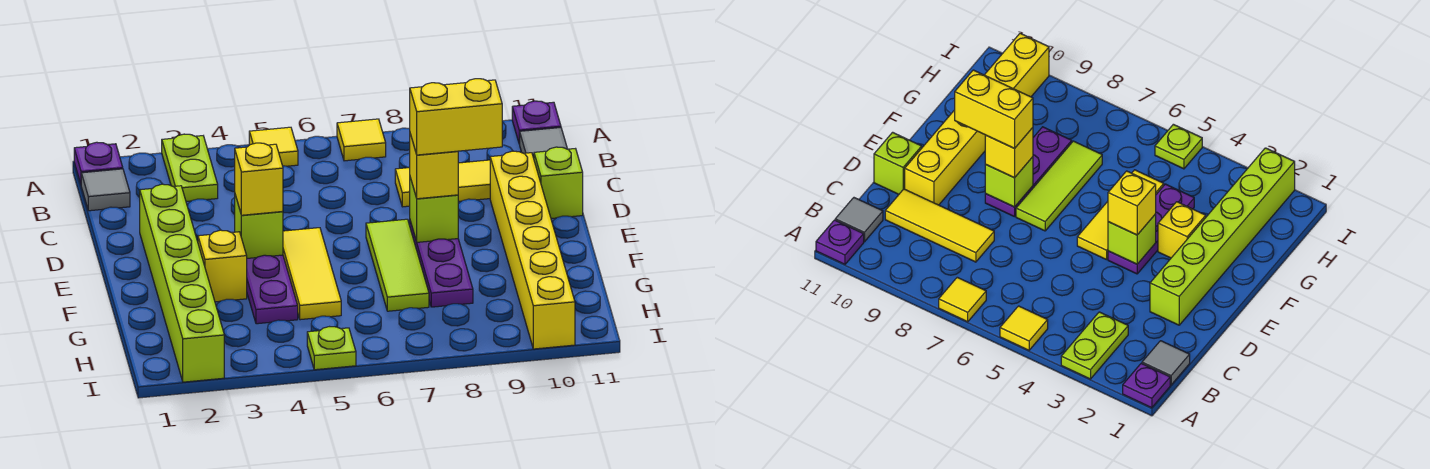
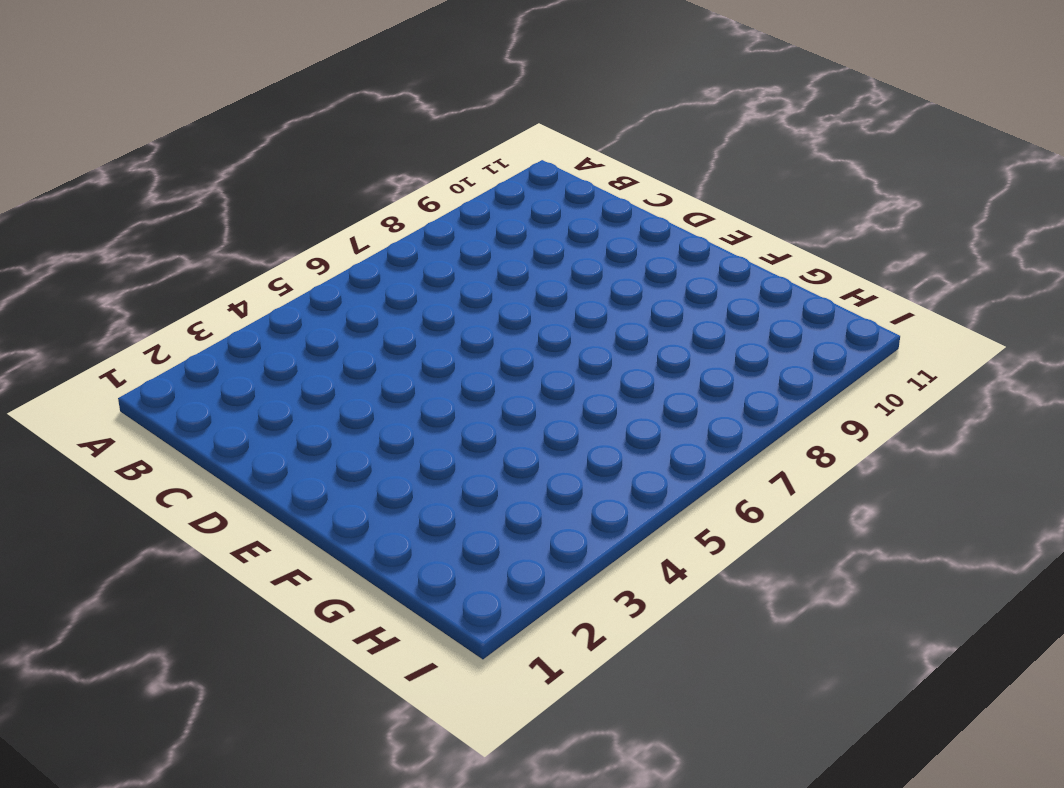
none -> purple 1x1 plate [74,142,123,184]
none -> lime 1x2 plate [162,134,218,202]
none -> yellow 1x1 tile [249,127,298,166]

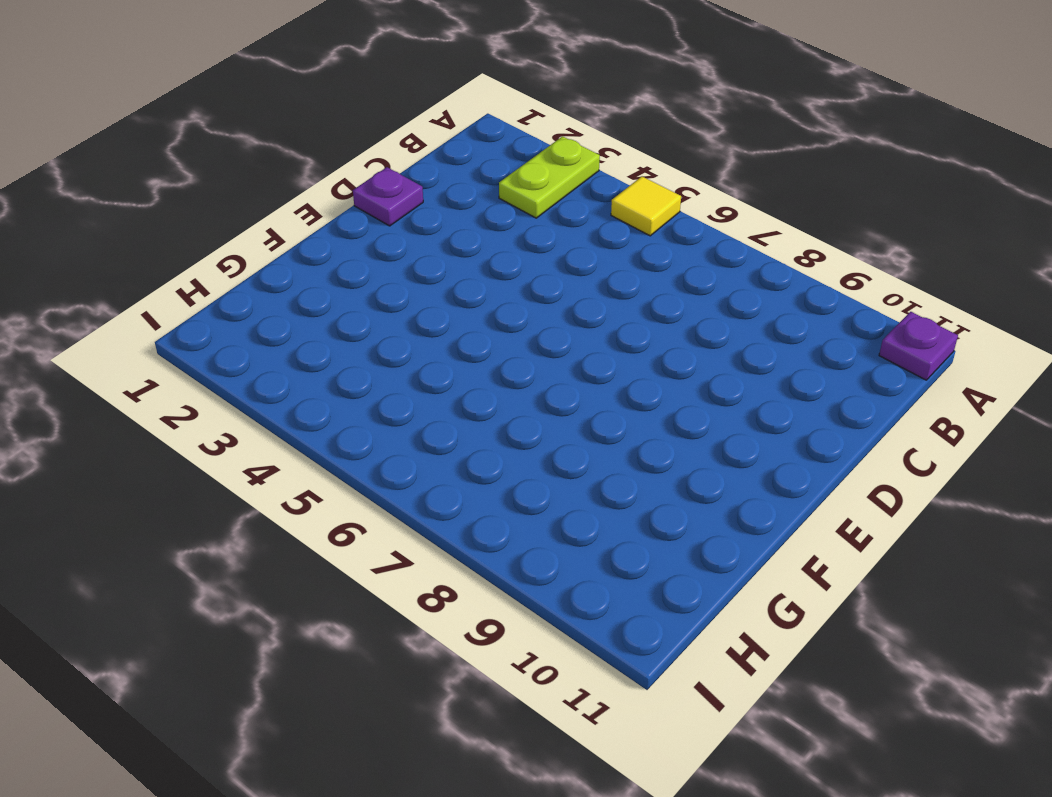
purple 1x1 plate [353,167,423,226] -> purple 1x1 plate moved to [74,142,123,184]
none -> yellow 1x1 tile [337,119,386,161]
none -> grey 1x1 tile [81,169,130,211]
none -> grey 1x1 tile [520,128,567,158]

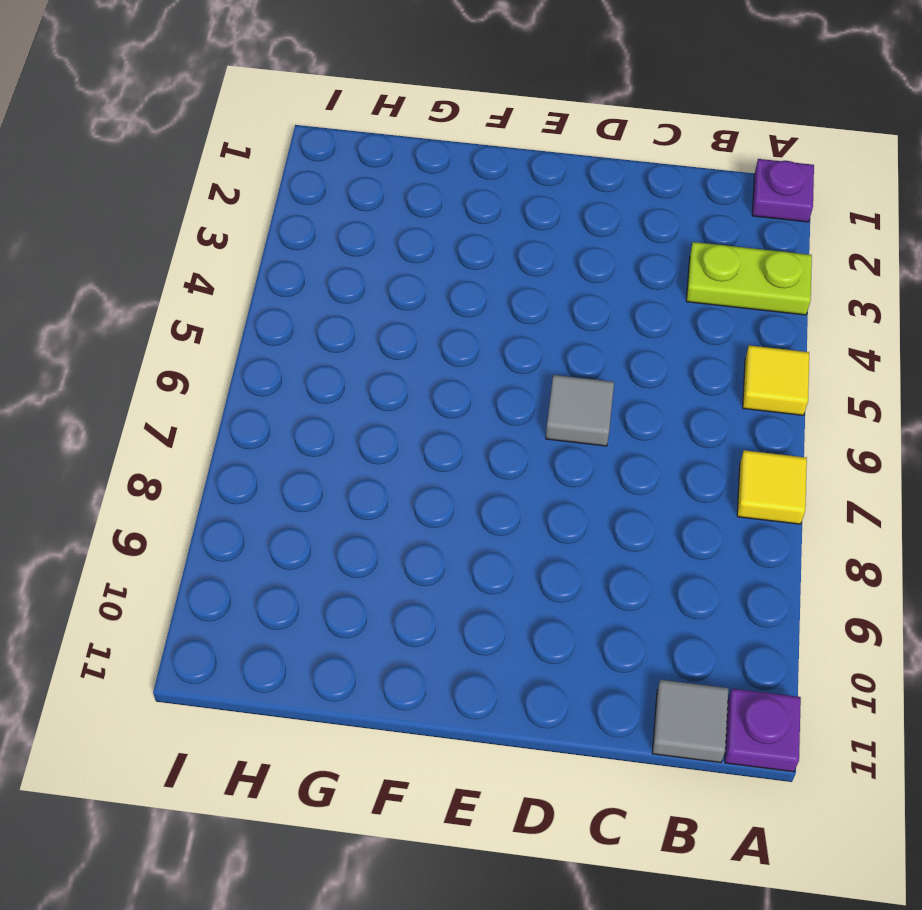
grey 1x1 tile [546,375,614,446] -> grey 1x1 tile moved to [81,169,130,211]
none -> yellow 1x3 tile [395,160,490,207]
none -> lime 1x6 brick [140,184,224,382]
none -> yellow 1x6 brick [490,151,575,349]

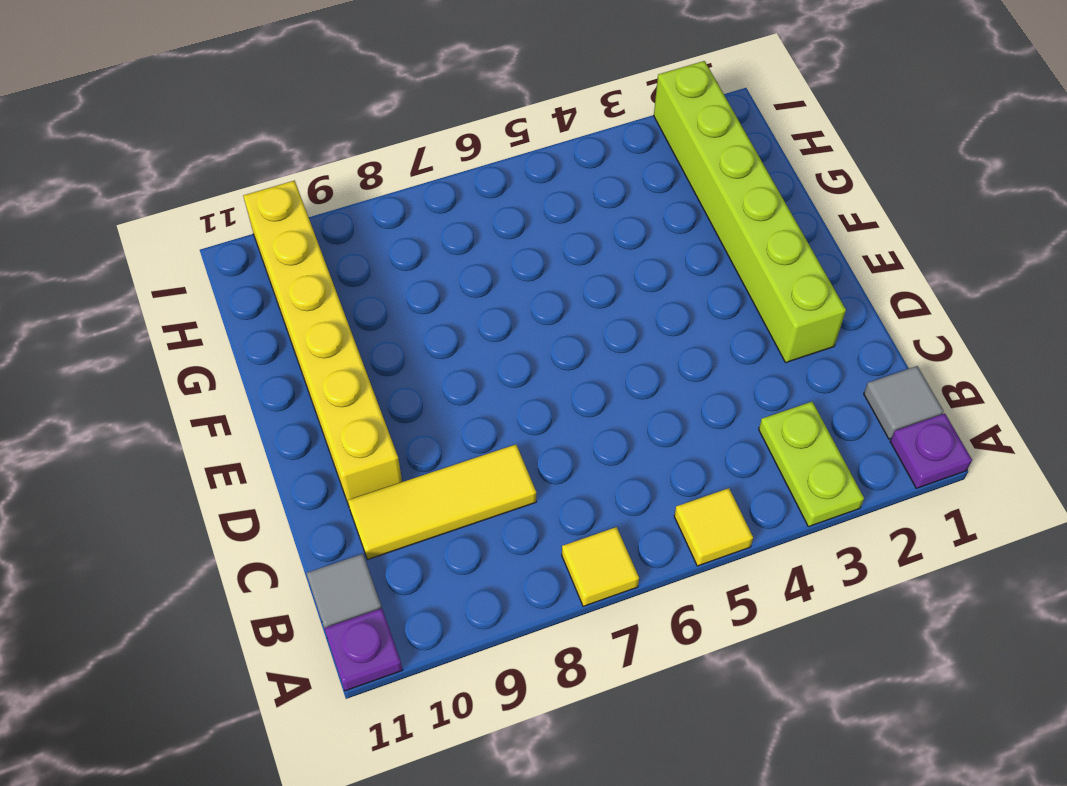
none -> lime 1x1 brick [534,147,583,219]
none -> purple 1x3 plate [247,255,298,324]
none -> yellow 1x3 tile [283,228,341,320]

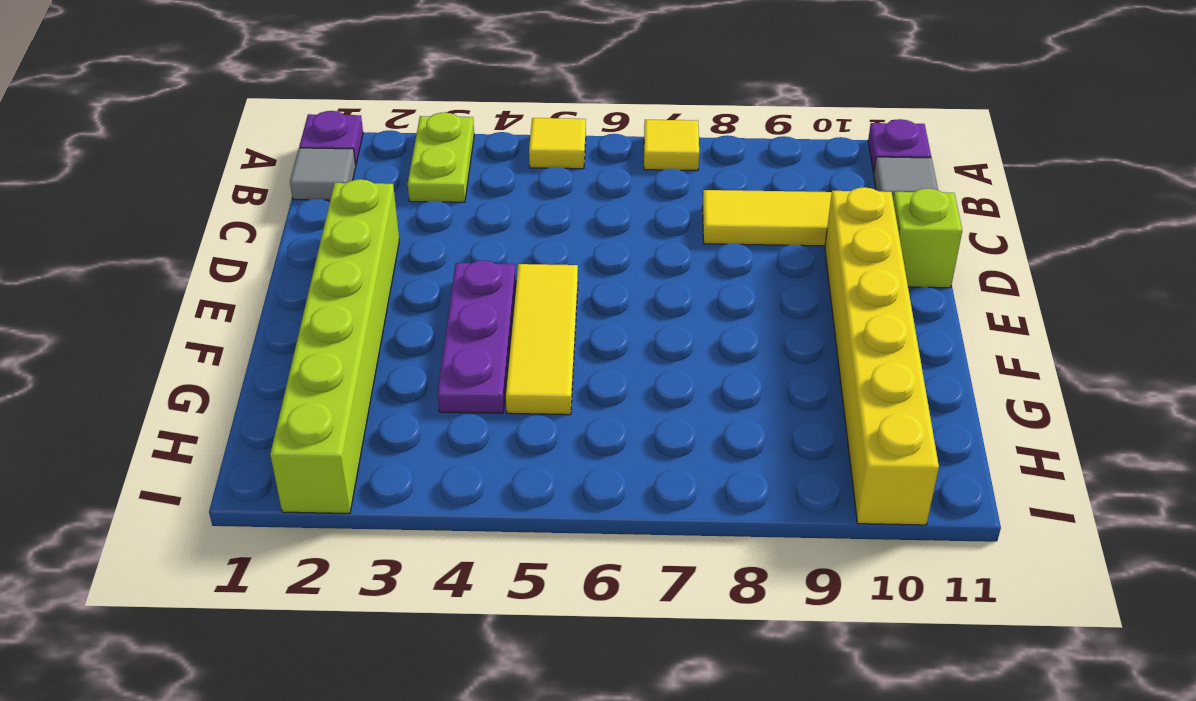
none -> lime 1x3 tile [366,219,429,311]
none -> purple 1x3 plate [410,221,473,307]
none -> yellow 1x1 brick [198,230,247,302]

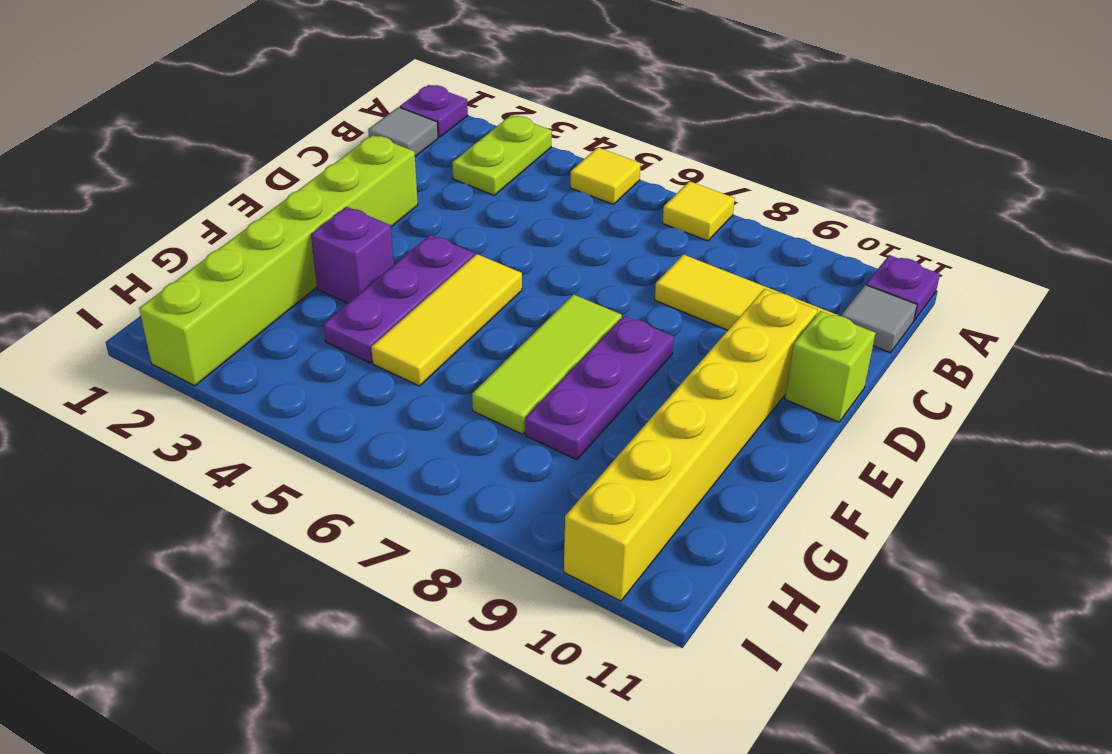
purple 1x1 brick [311,207,394,303] -> yellow 1x1 brick [198,230,247,302]
none -> lime 1x1 plate [307,327,356,370]
none -> lime 1x1 brick [235,195,283,258]
none -> lime 1x1 brick [410,178,458,242]

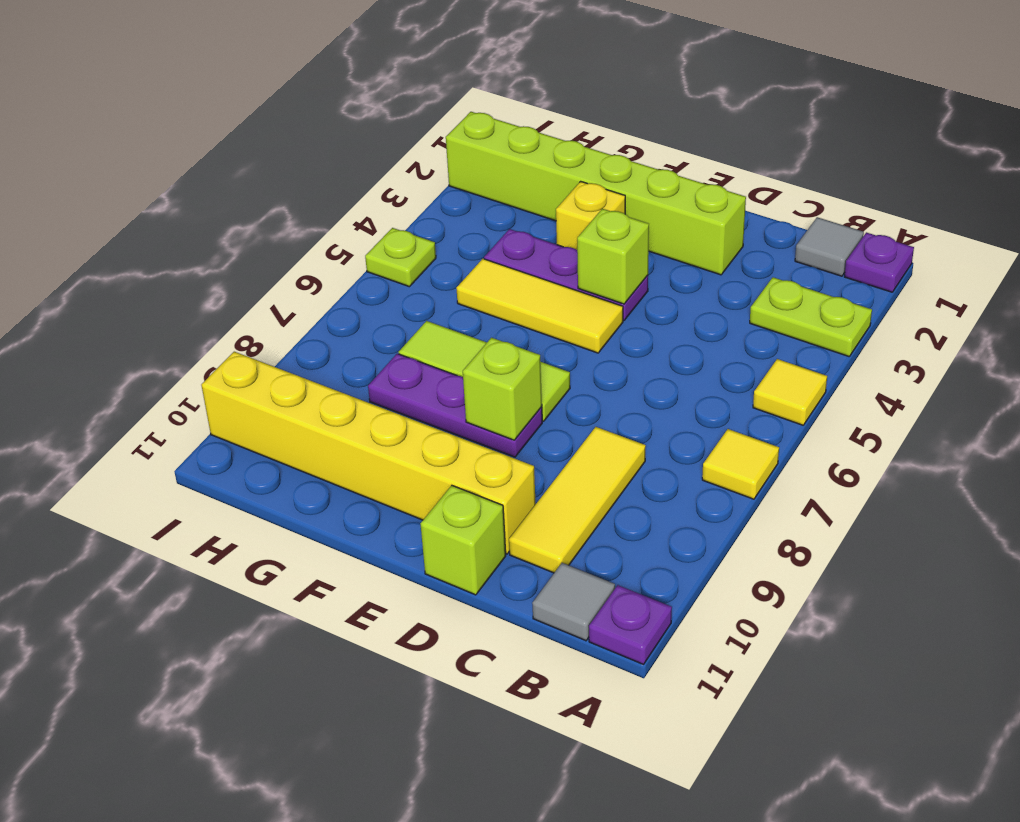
none -> yellow 1x1 brick [235,143,283,215]
none -> yellow 1x1 brick [410,134,458,199]
none -> yellow 1x2 brick [410,79,502,155]

